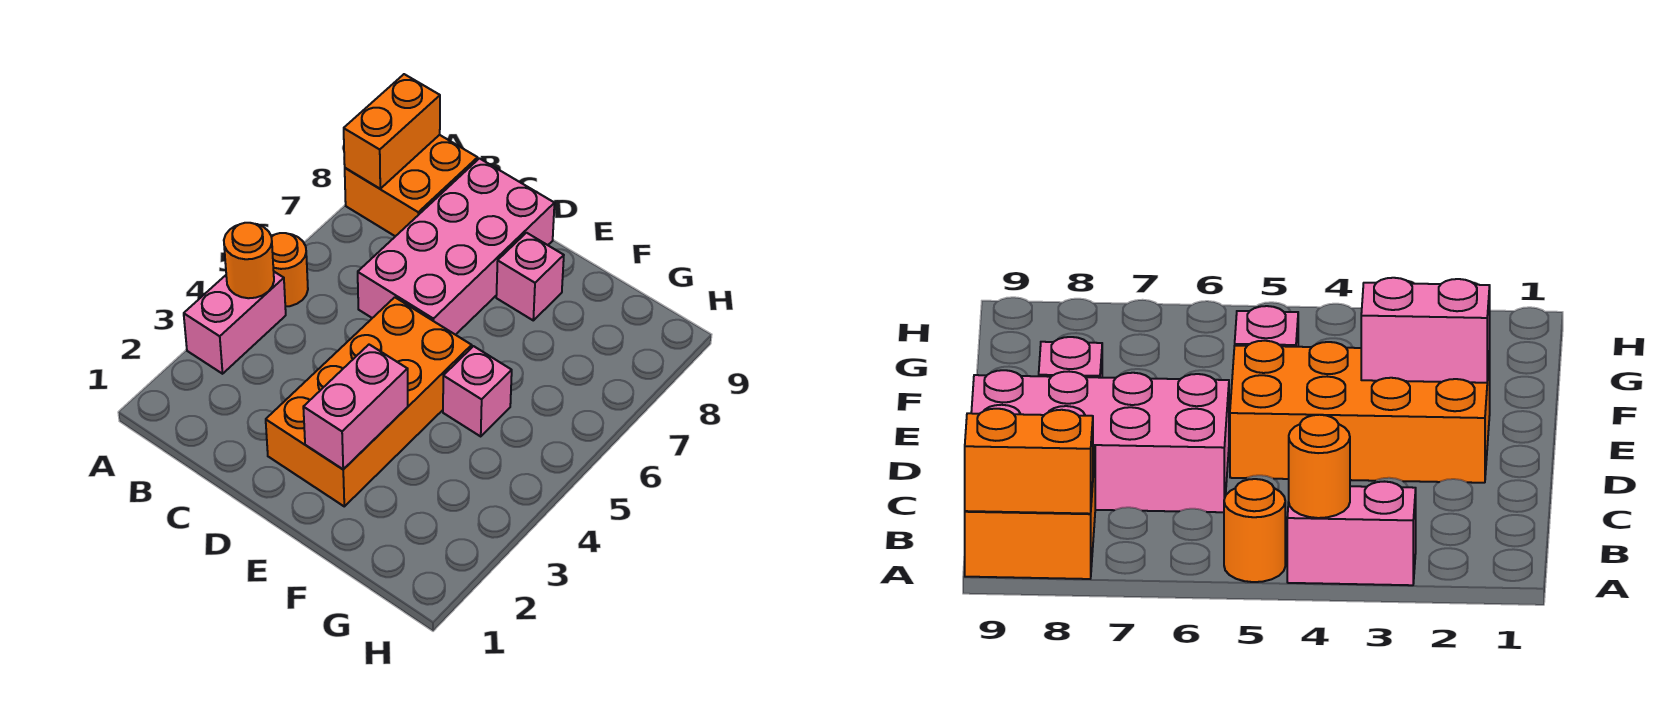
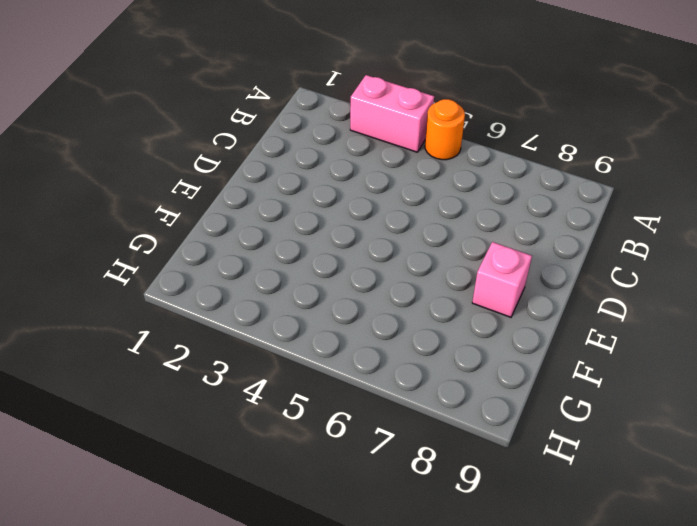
none -> orange 2x2 brick [345,135,478,236]
none -> pink 2x4 brick [358,159,554,335]

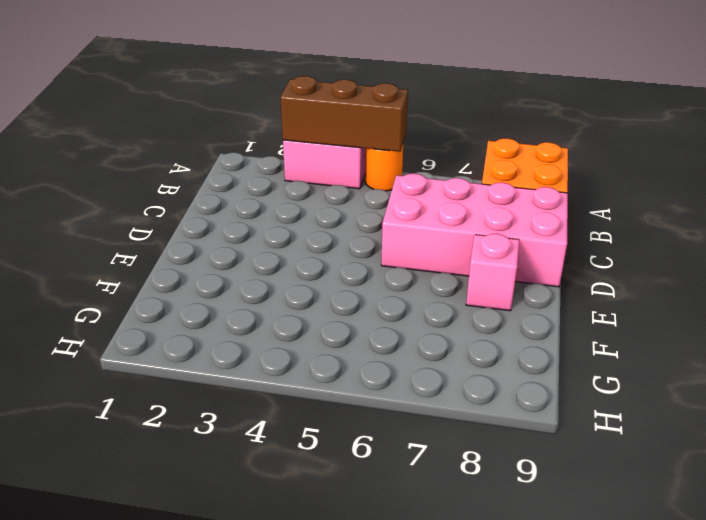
brown 1x3 brick [281,76,408,152] -> orange 1x1 round brick [224,223,274,298]
none -> orange 2x4 brick [266,297,472,506]
none -> pink 1x1 brick [443,346,512,436]

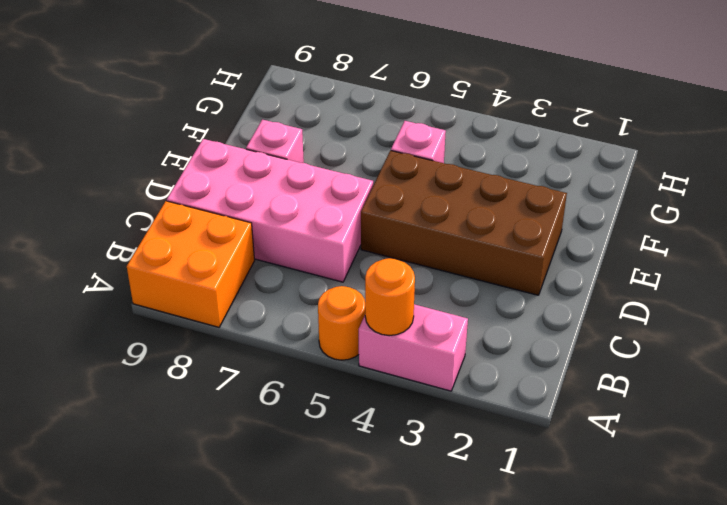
brown 2x4 brick [361,151,567,295] -> orange 2x4 brick [266,297,472,506]
none -> orange 1x2 brick [344,74,440,189]
none -> pink 1x2 brick [303,345,408,469]

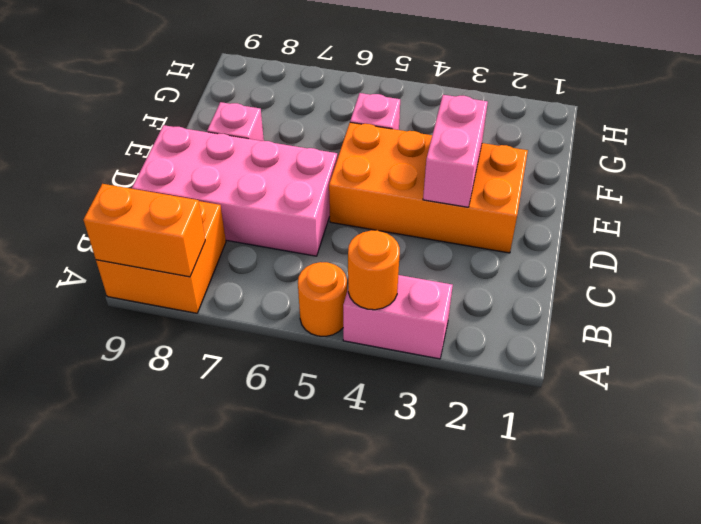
pink 1x2 brick [423,95,488,207] -> pink 1x2 brick turned to [303,345,408,469]

